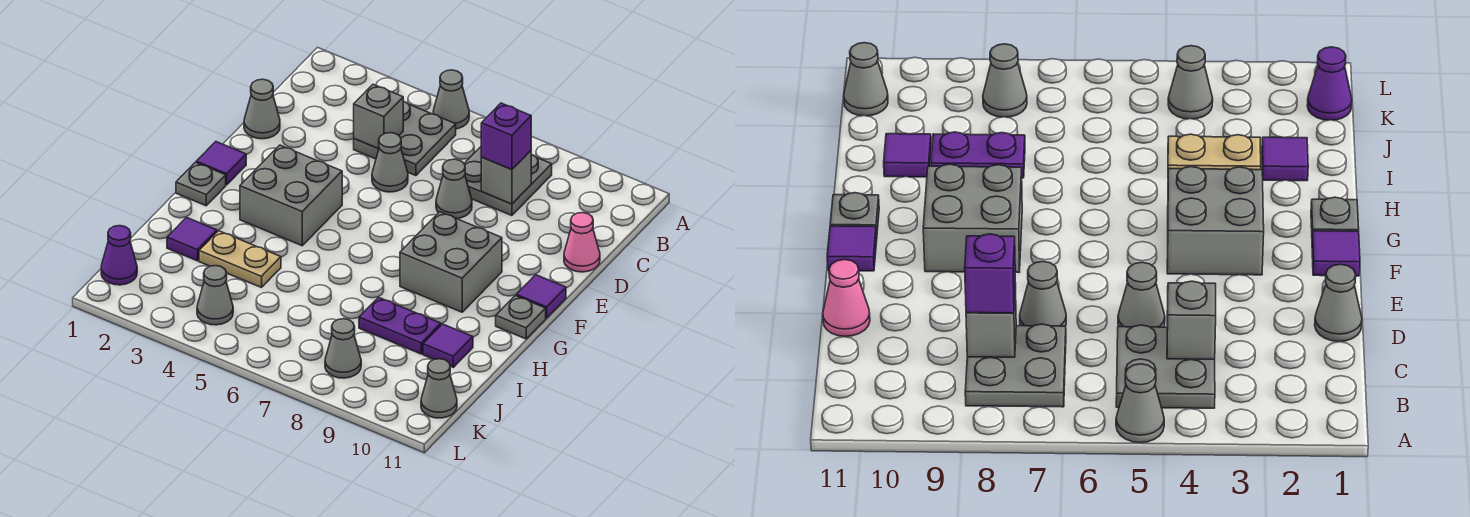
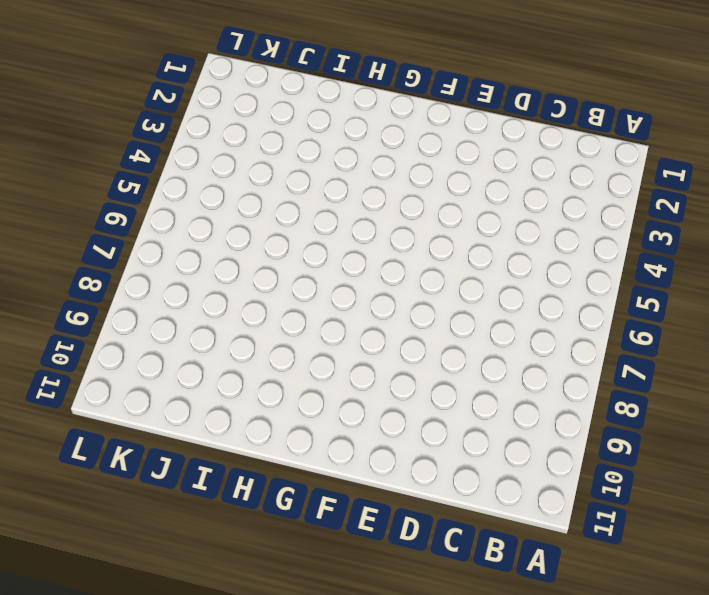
none -> grey 1x1 cone [433,70,469,129]
none -> grey 2x2 plate [354,101,456,176]
none -> grey 2x2 plate [464,147,552,216]

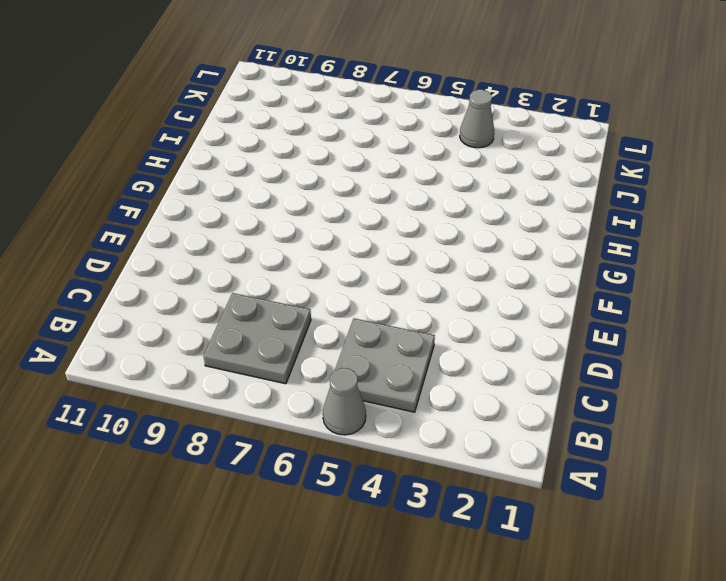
none -> grey 1x1 cone [244,79,280,139]
none -> grey 1x1 cone [372,133,408,192]
none -> grey 1x1 cone [436,159,472,219]

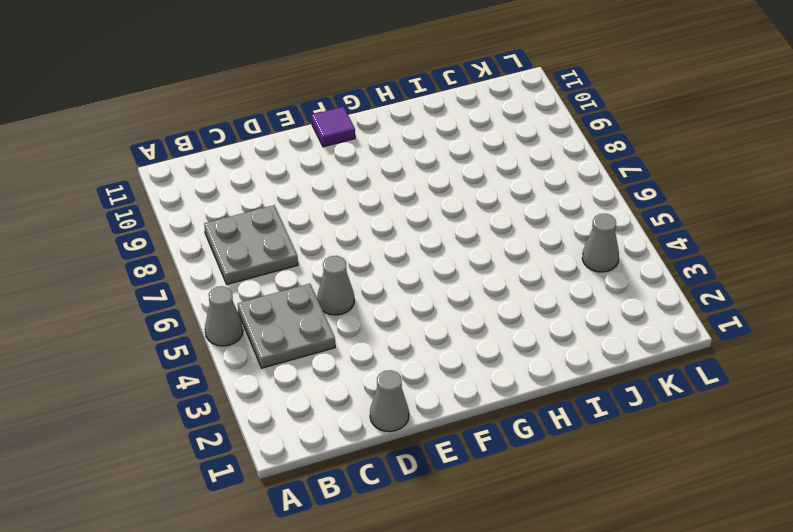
none -> grey 1x1 cone [436,159,472,219]
none -> pink 1x1 cone [564,213,600,272]
none -> purple 1x1 tile [196,142,246,185]

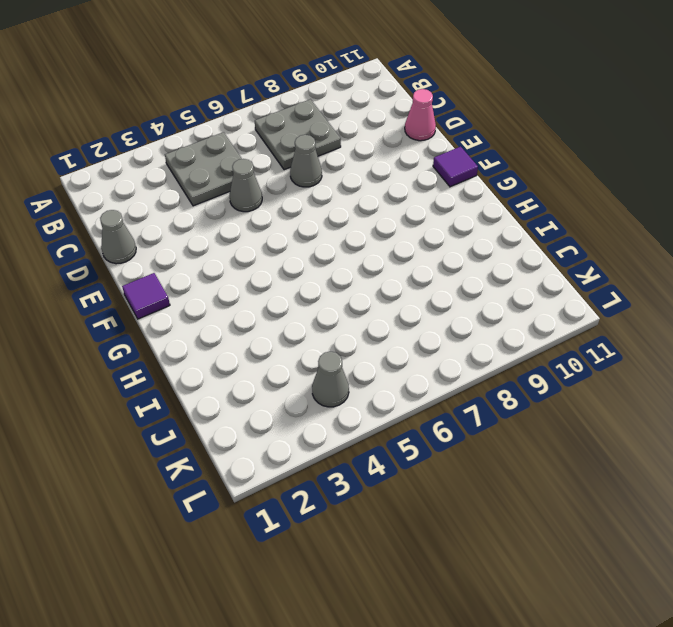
none -> grey 1x1 cone [433,70,469,129]
none -> grey 2x2 brick [240,145,342,246]
none -> grey 2x2 brick [400,212,502,312]

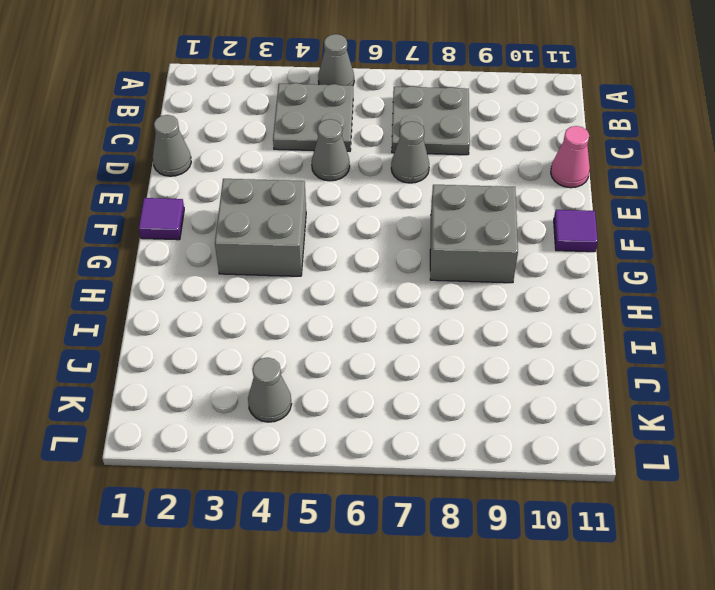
none -> grey 1x1 plate [176,162,226,206]
none -> grey 1x1 plate [496,296,546,339]
none -> purple 1x1 tile [167,217,217,261]

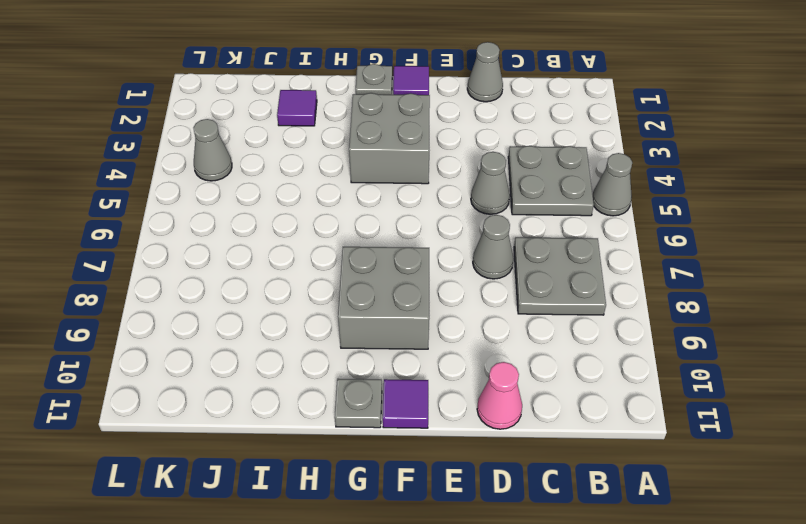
none -> tan 1x2 plate [199,231,281,288]
none -> purple 1x2 plate [359,297,441,354]
none -> purple 1x1 tile [423,324,473,367]

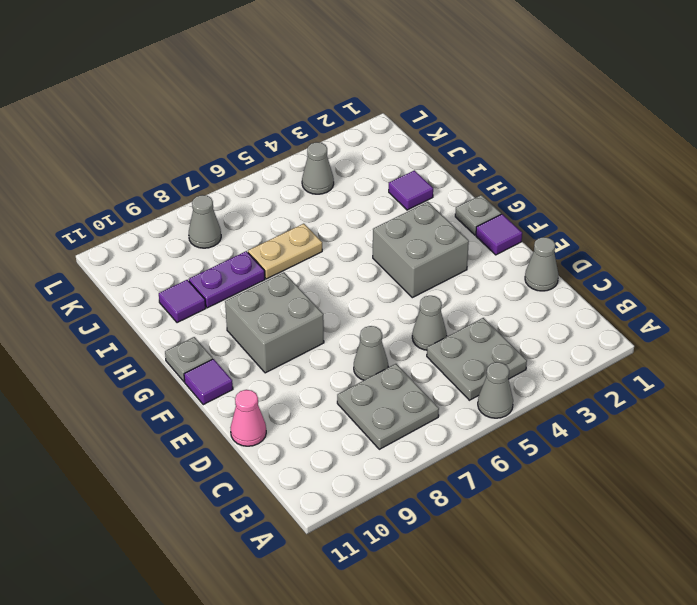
tan 1x2 plate [248,224,322,279] -> tan 1x2 plate moved to [199,231,281,288]
none -> purple 1x1 cone [101,226,137,285]
none -> grey 1x1 cone [421,359,457,418]
none -> grey 1x1 brick [354,84,403,149]

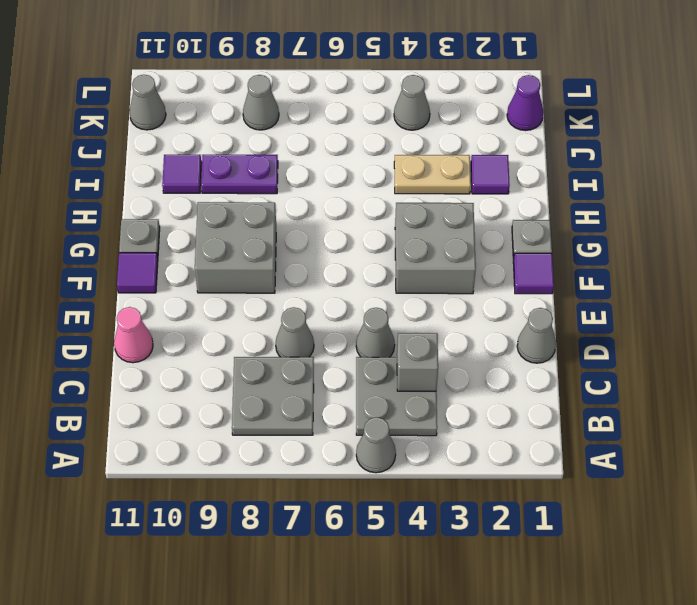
none -> grey 1x1 brick [481,151,531,204]
none -> purple 1x1 brick [481,103,531,170]

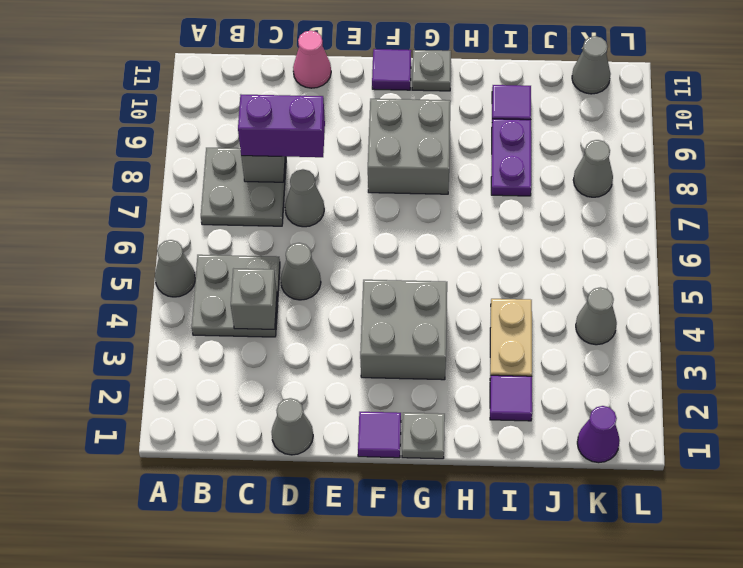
purple 1x2 brick [238,94,325,157] -> purple 1x1 brick [481,103,531,170]

